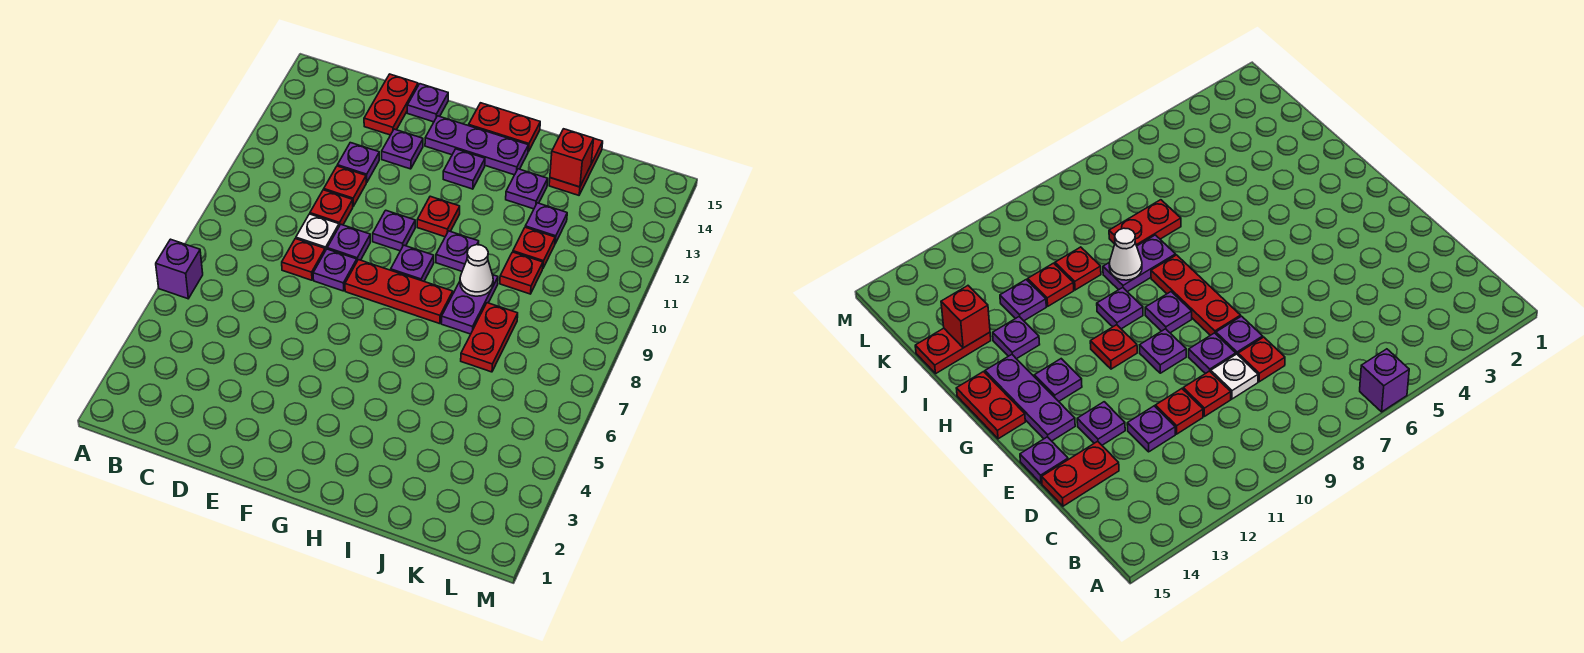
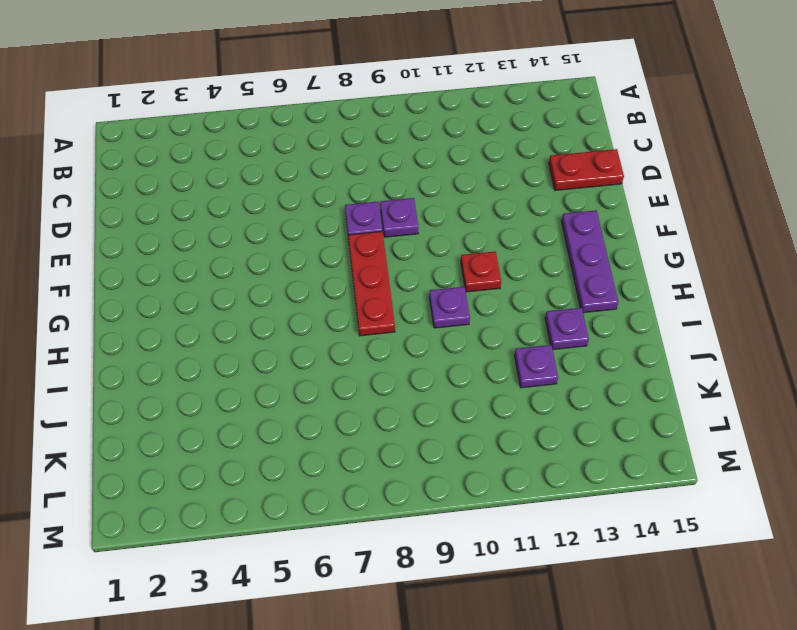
none -> purple 1x1 brick [156,239,203,299]
none -> red 1x1 plate [282,239,325,280]
none -> white 1x1 plate [296,214,339,251]

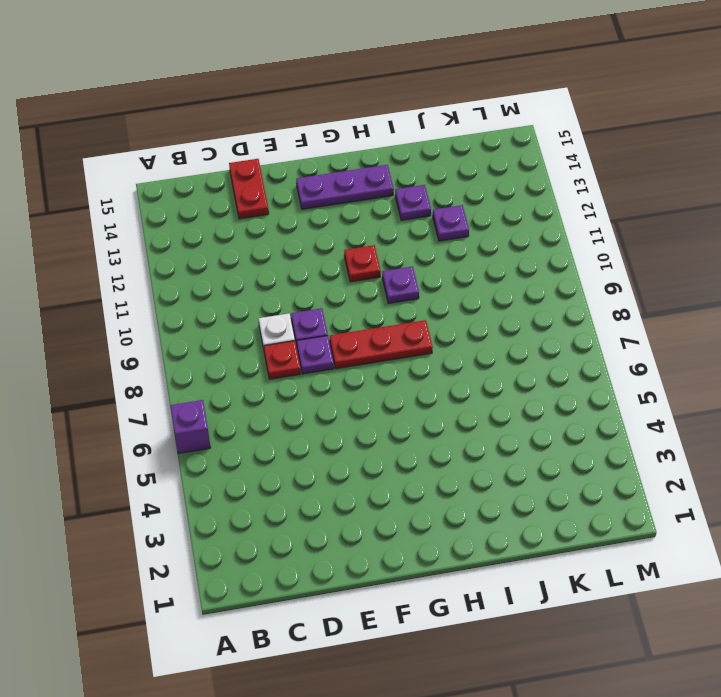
none -> red 1x1 plate [310,190,353,226]
none -> red 1x1 plate [324,166,366,206]
none -> purple 1x1 plate [337,143,379,183]

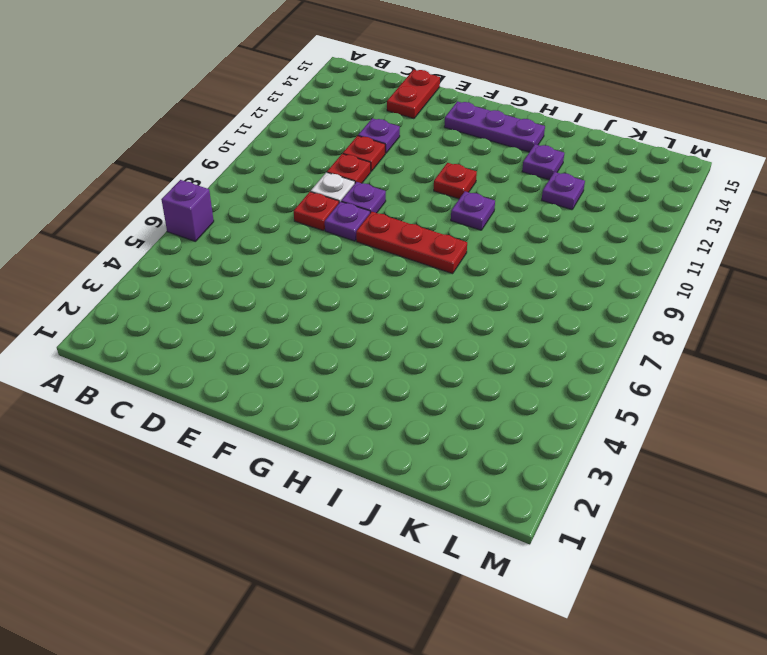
none -> purple 1x1 plate [382,129,423,169]
none -> purple 1x1 plate [407,84,448,122]
none -> purple 1x1 plate [373,210,415,251]

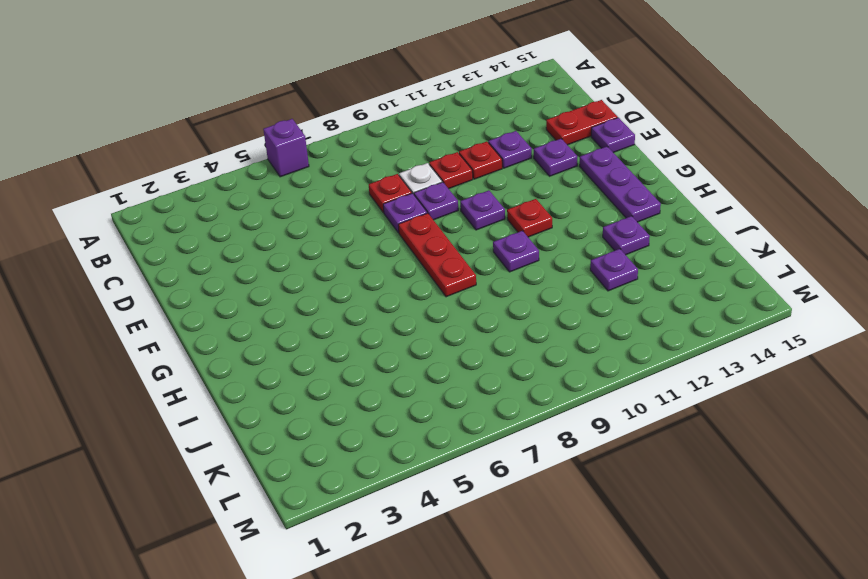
none -> purple 1x1 plate [391,245,434,281]
none -> purple 1x1 plate [443,149,485,189]
none -> red 1x2 plate [469,103,540,152]

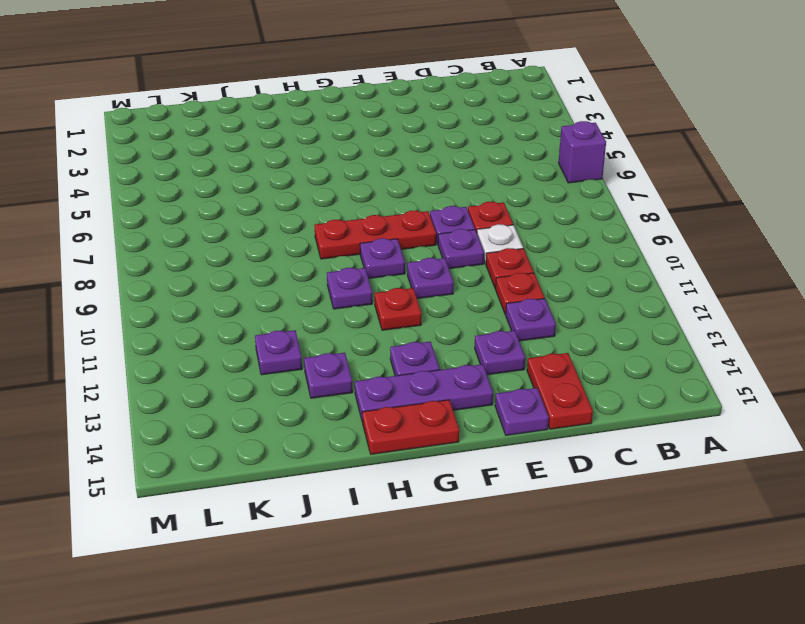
none -> purple 1x2 plate [441,275,498,334]
none -> red 1x2 plate [461,303,518,372]
none -> red 1x1 plate [500,252,543,294]

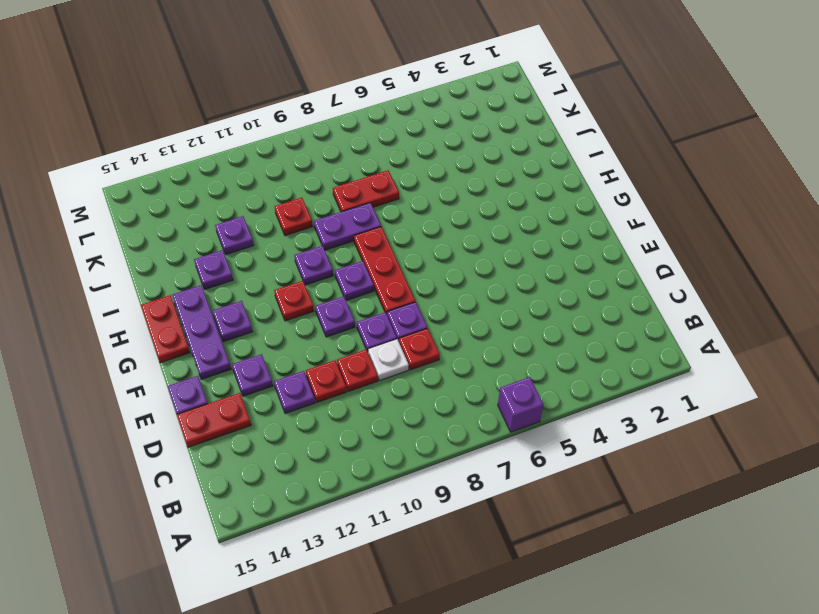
none -> red 1x1 plate [513,227,555,268]
none -> red 1x2 plate [549,139,603,195]
none -> white 1x1 cone [460,245,493,296]

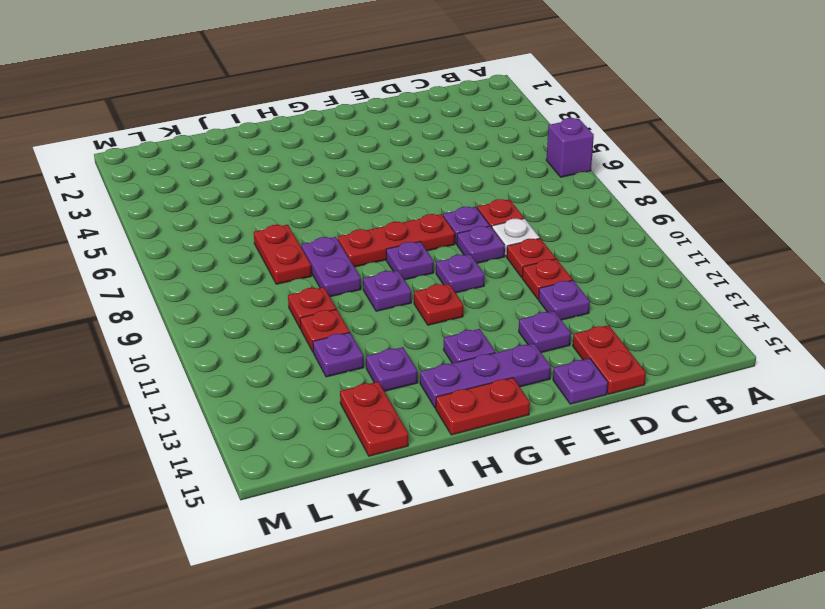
none -> white 1x1 cone [460,245,493,296]
none -> red 1x1 brick [550,129,594,187]

